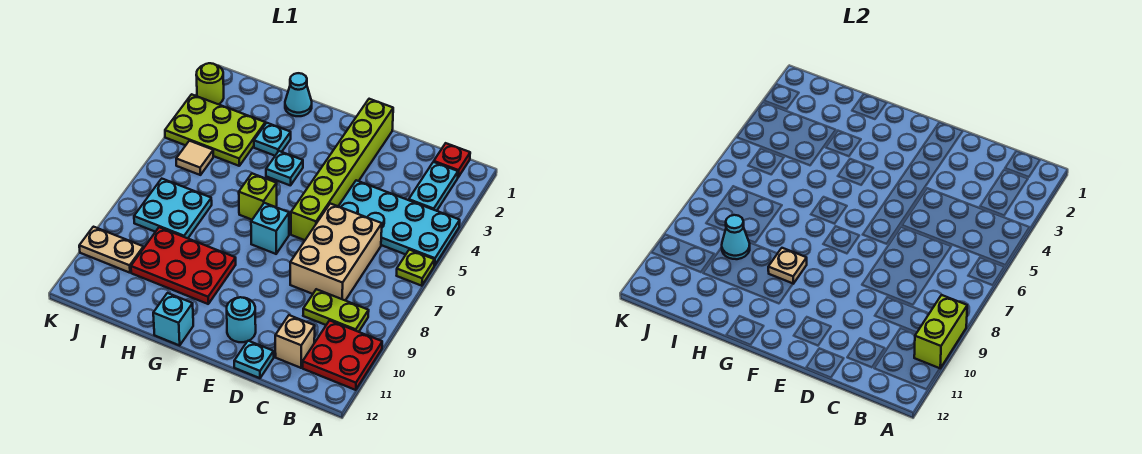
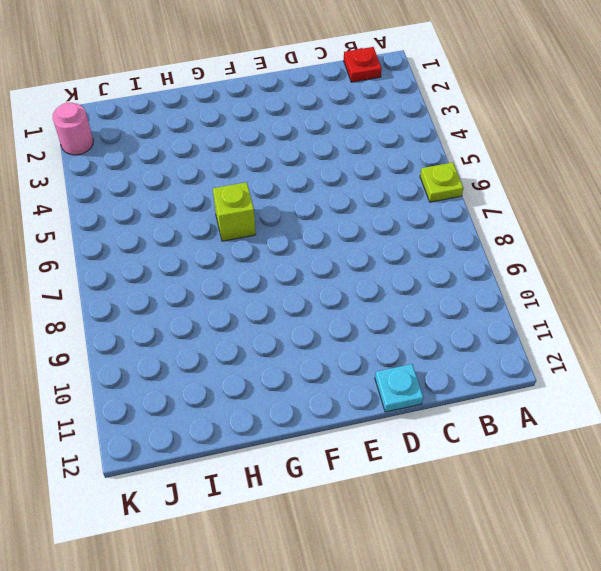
pink 1x1 round brick [53,103,93,155] -> lime 1x1 round brick [196,63,224,104]
none -> cyan 2x4 plate [338,180,460,265]
none -> red 2x2 plate [303,320,382,390]
none -> cyan 1x2 plate [409,162,458,211]

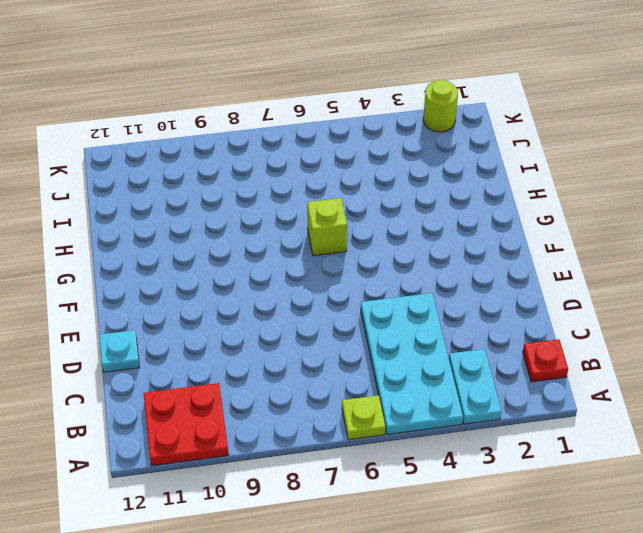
cyan 1x2 plate [449,349,502,424] -> cyan 1x2 plate turned to [409,162,458,211]
none -> lime 1x2 plate [303,289,369,332]
none -> tan 2x3 brick [290,203,382,300]
none -> tan 1x1 brick [275,315,315,368]

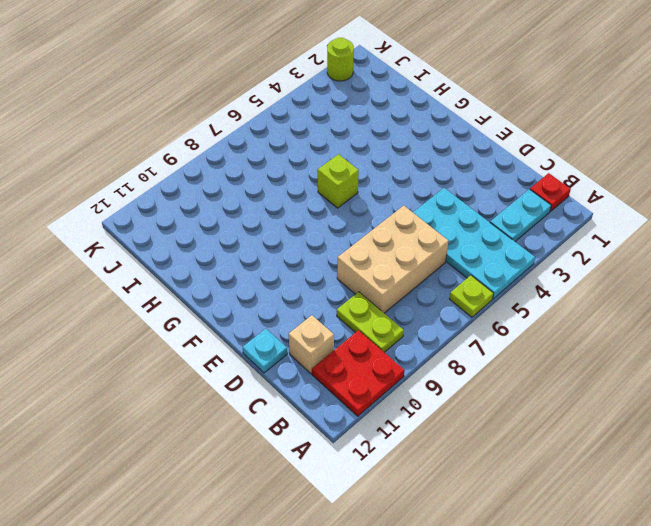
none -> lime 1x6 brick [291,99,393,240]
none -> cyan 1x1 round brick [227,297,256,342]
none -> cyan 1x1 brick [251,203,289,254]

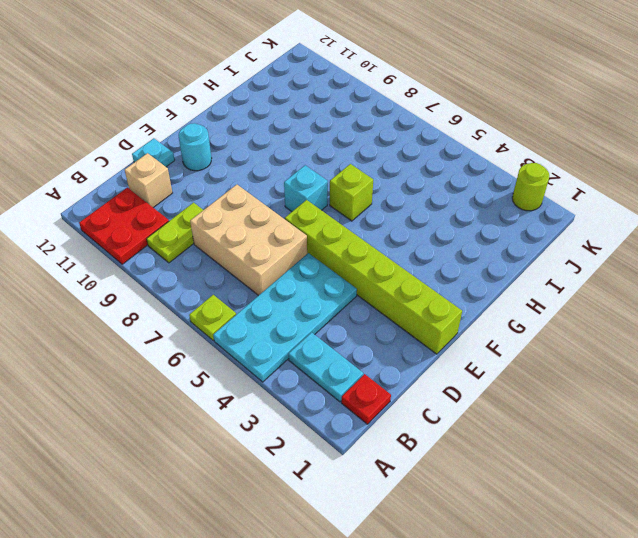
none -> cyan 1x1 plate [266,151,303,186]
none -> red 2x3 plate [131,227,236,304]
none -> cyan 1x1 brick [153,293,193,345]

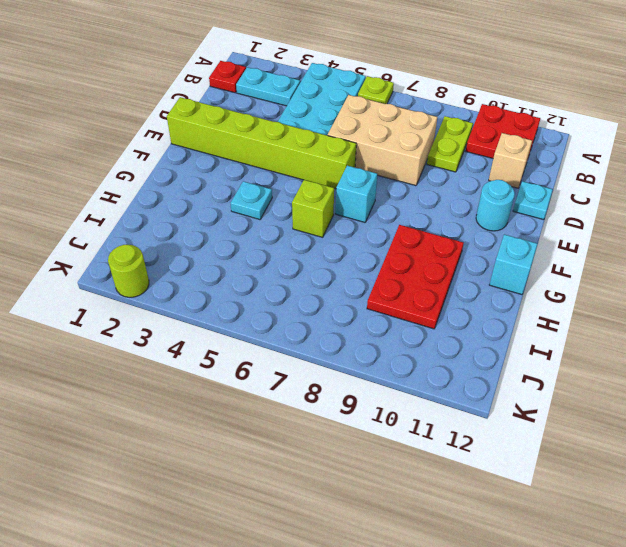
none -> cyan 1x1 cone [285,73,312,116]
none -> cyan 1x1 plate [254,123,291,156]
none -> lime 2x3 plate [165,94,265,166]

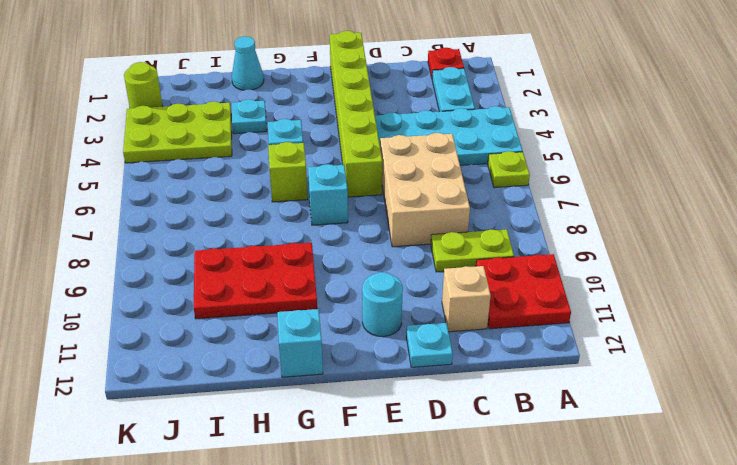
none -> cyan 2x2 plate [134,179,212,238]
none -> tan 1x1 tile [176,141,213,175]
none -> tan 1x2 plate [79,227,144,273]

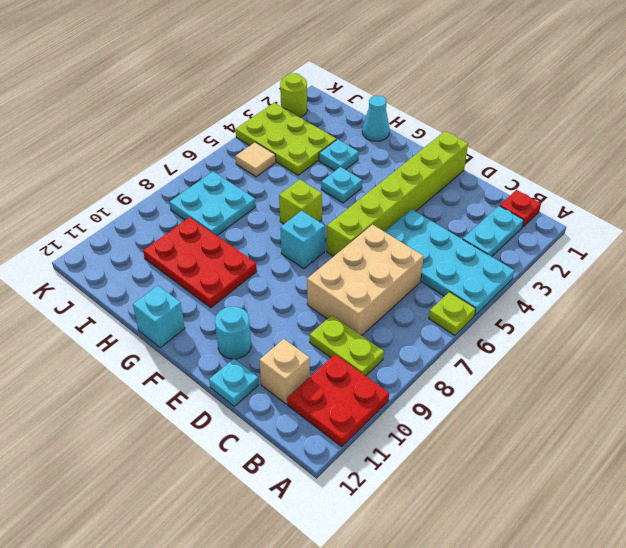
none -> tan 1x2 plate [79,227,144,273]
none -> lime 1x2 brick [914,295,967,368]
none -> tan 1x1 plate [768,248,807,284]

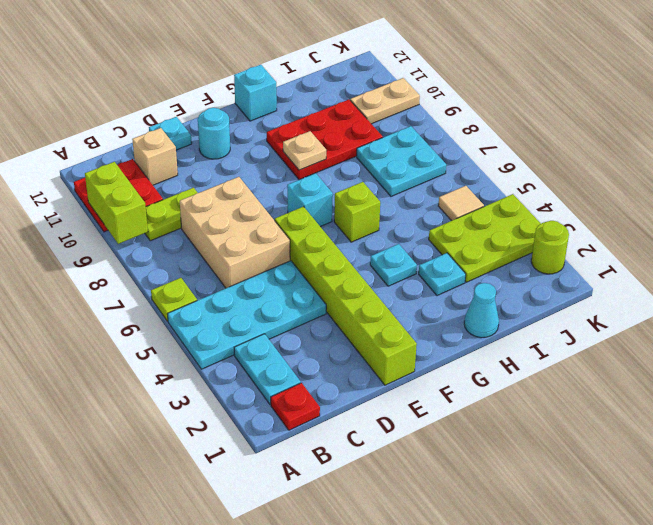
none -> cyan 1x1 cone [722,215,750,259]

